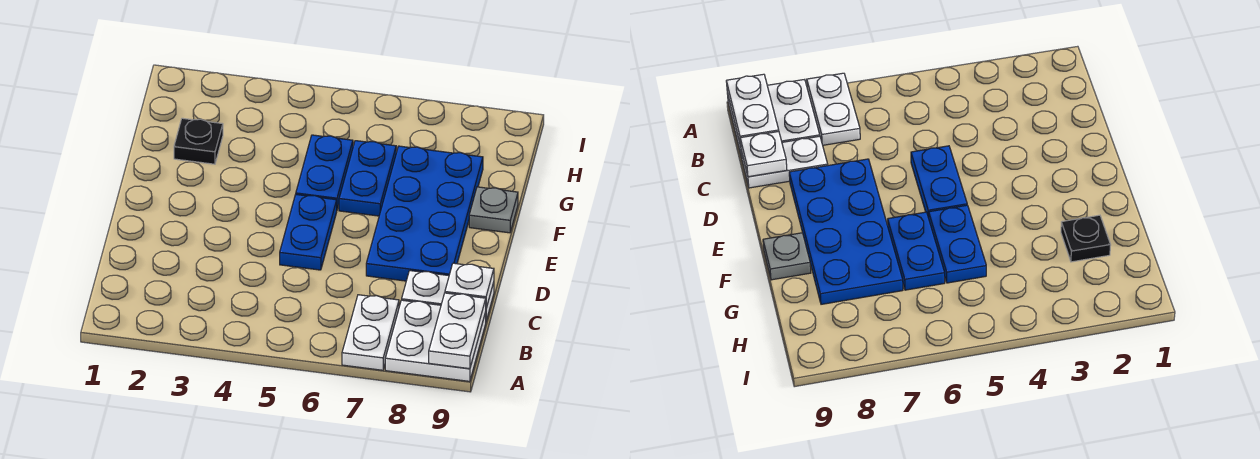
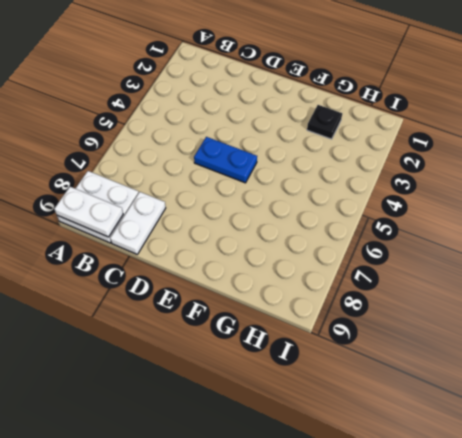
none -> white 1x2 plate [342,295,399,370]
none -> blue 2x4 plate [366,146,483,281]

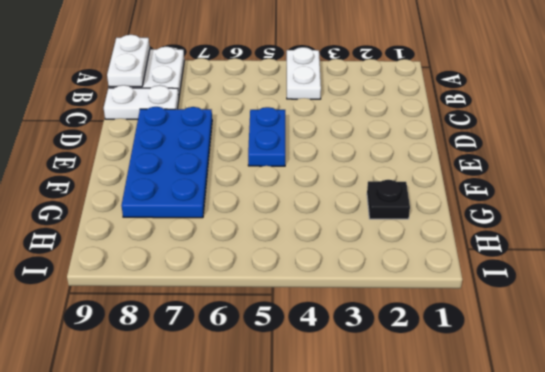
white 1x2 plate [287,47,321,99] -> white 1x2 plate moved to [342,295,399,370]
none -> blue 1x2 plate [296,135,353,209]
none -> blue 1x2 plate [339,141,396,216]

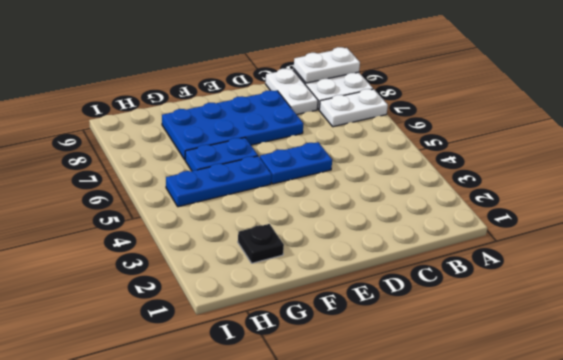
blue 1x3 plate [166,156,272,207] -> blue 1x2 plate [296,135,353,209]
none -> grey 1x1 plate [469,187,518,233]
none -> white 1x1 plate [445,263,494,308]

